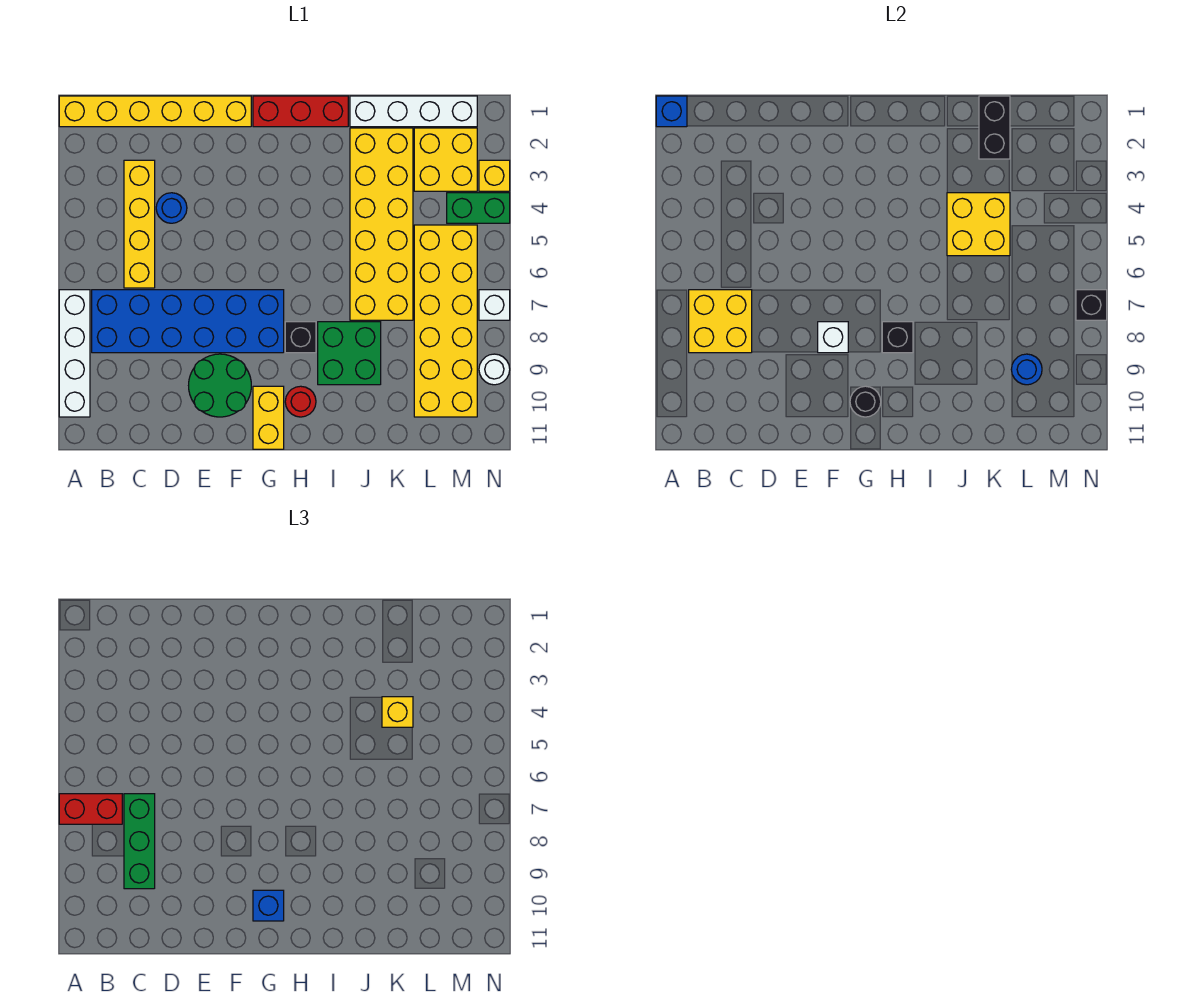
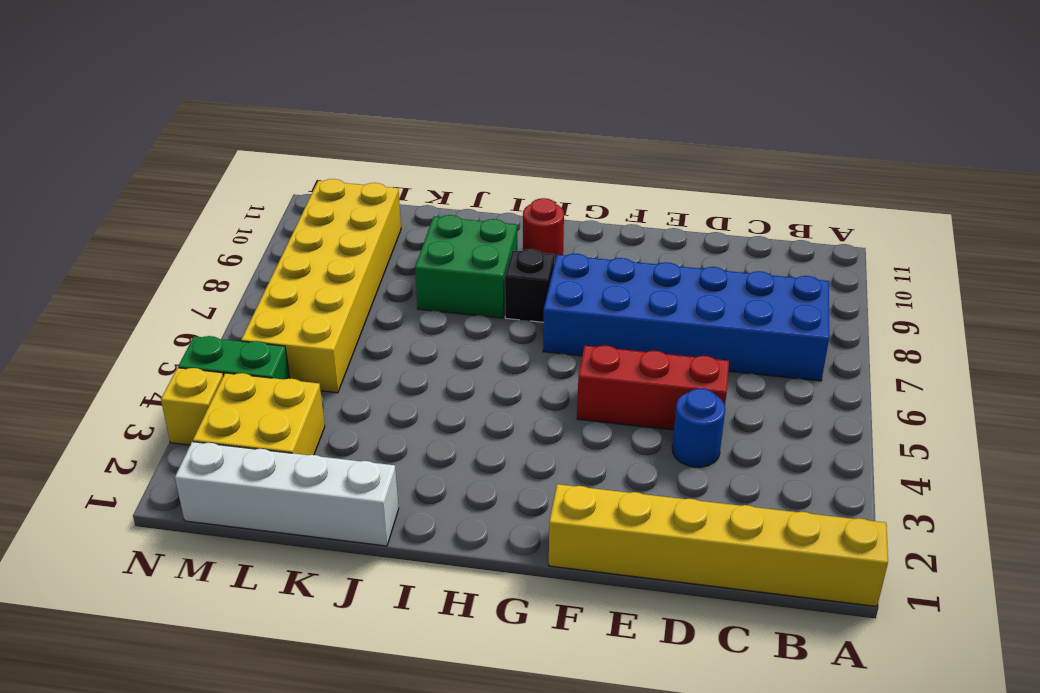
red 1x3 brick [577,345,729,430] -> red 1x3 brick moved to [253,96,348,127]
none -> white 1x4 brick [59,290,90,417]
none -> yellow 1x4 brick [124,160,155,288]
none -> green 2x2 round brick [189,354,251,417]
none -> yellow 1x2 brick [253,386,284,449]

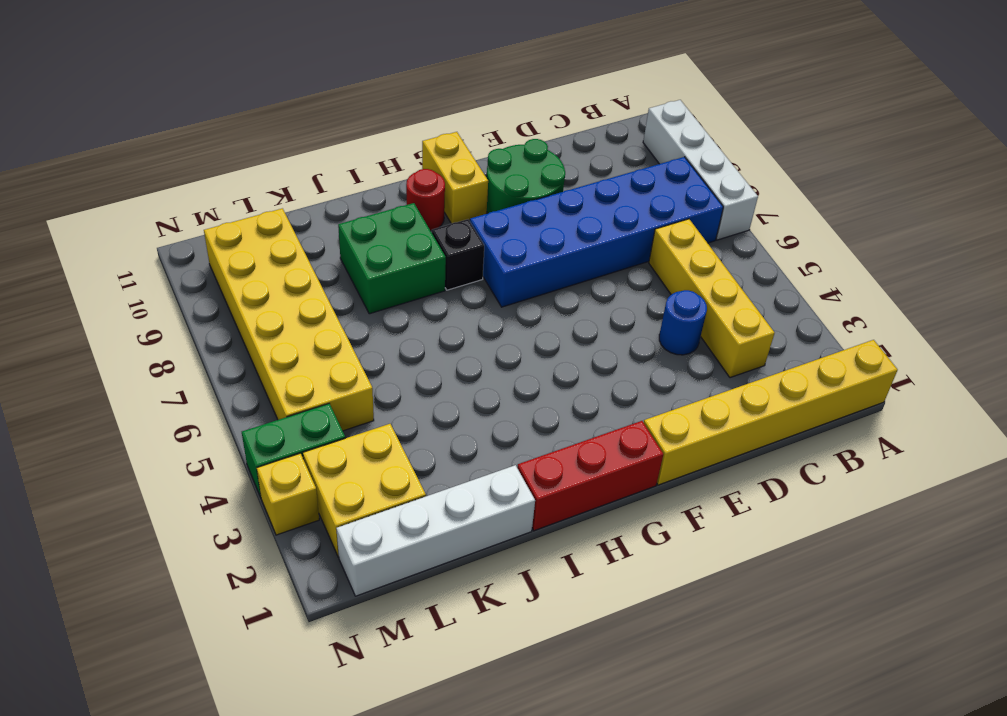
none -> yellow 2x6 brick [350,128,413,320]
none -> white 1x1 brick [479,290,510,320]
none -> white 1x1 round brick [479,354,510,385]
none -> blue 1x1 brick [656,96,687,127]

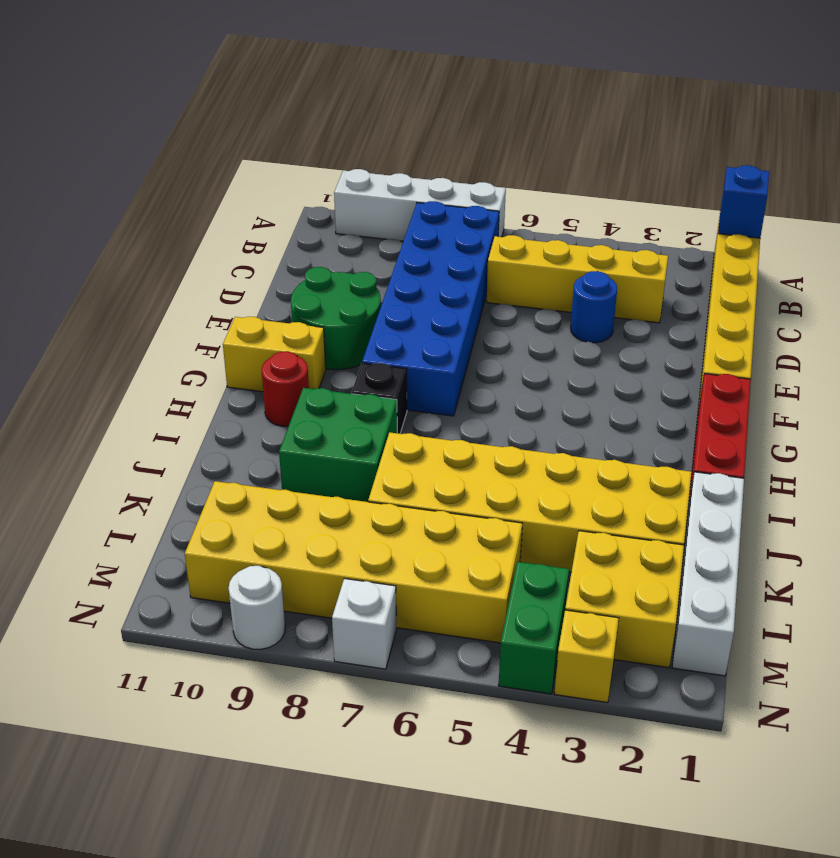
none -> yellow 2x2 brick [689,290,752,353]
none -> white 1x1 brick [818,322,848,353]
none -> black 1x1 round brick [850,386,881,417]
none -> black 1x1 brick [882,322,913,353]

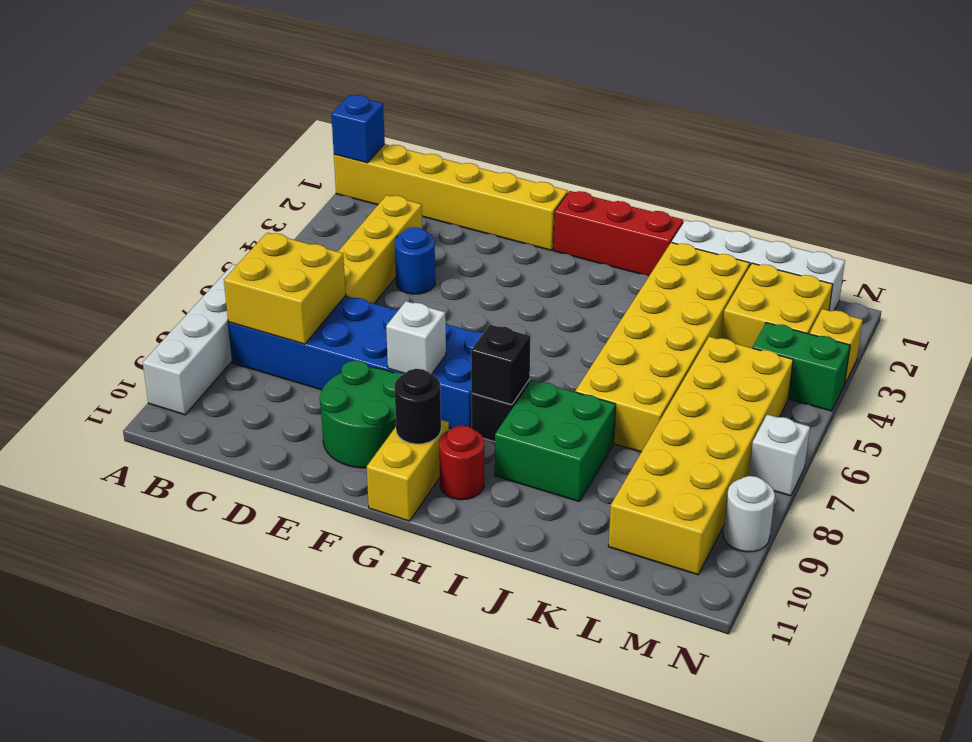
none -> yellow 2x2 brick [947,193,1010,256]
none -> black 1x2 brick [979,96,1010,159]
none -> blue 1x1 round brick [1011,354,1042,385]
none -> black 1x1 brick [1076,290,1107,320]

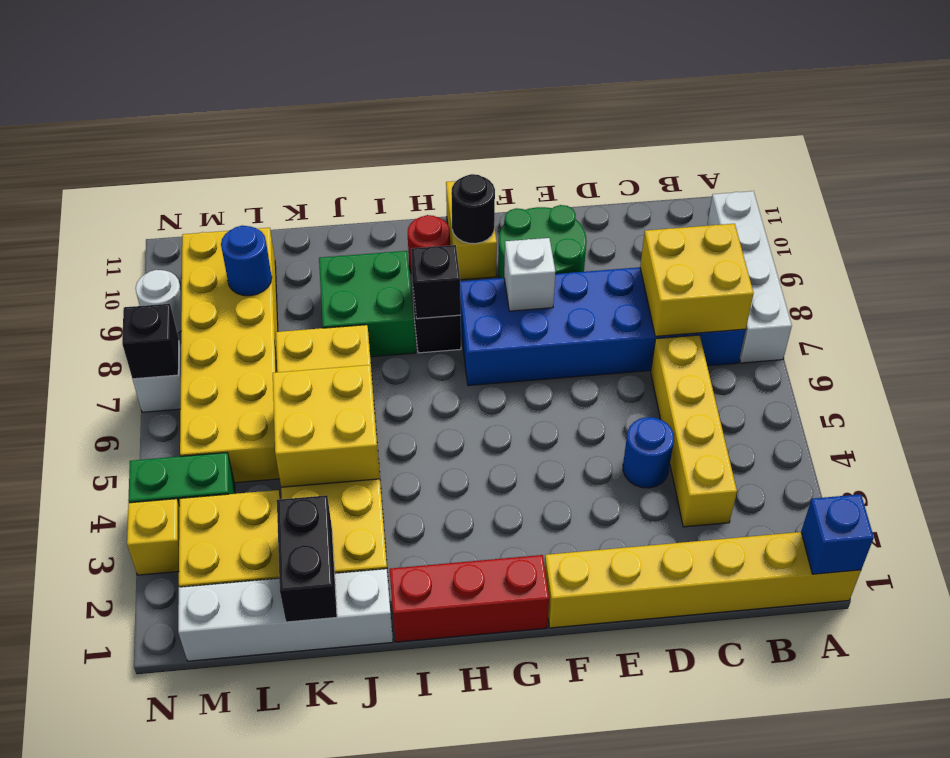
none -> red 1x2 brick [59,794,122,824]
none -> green 1x3 brick [124,794,155,889]
none -> blue 1x1 brick [253,890,284,921]
none -> yellow 1x1 brick [382,697,413,727]

